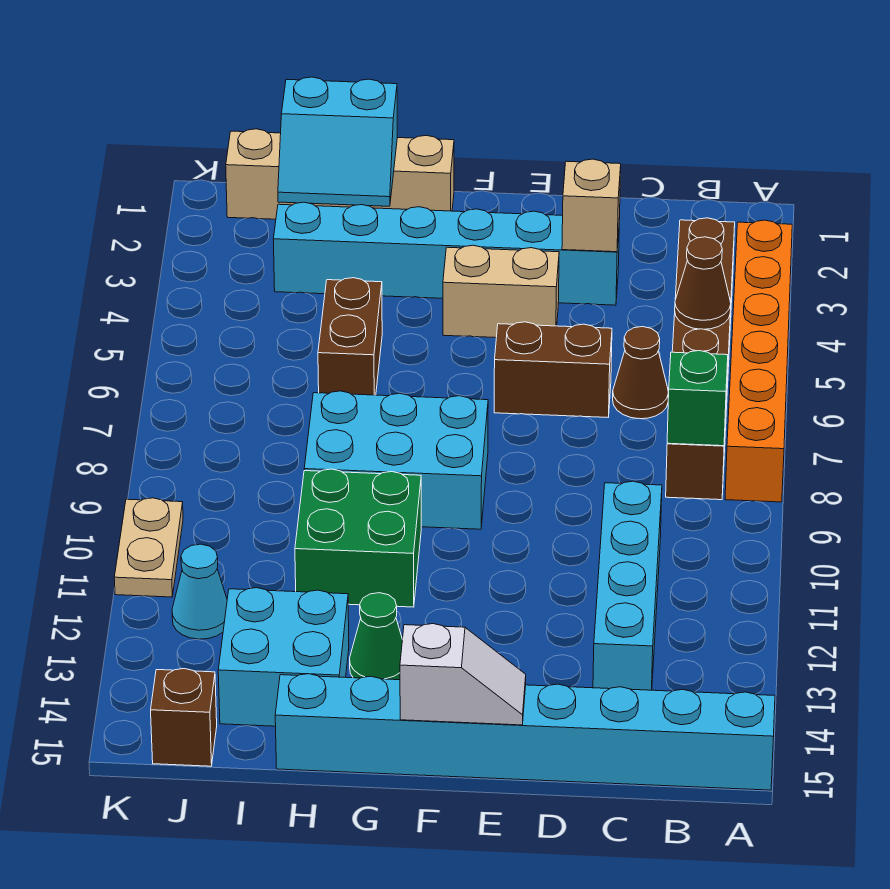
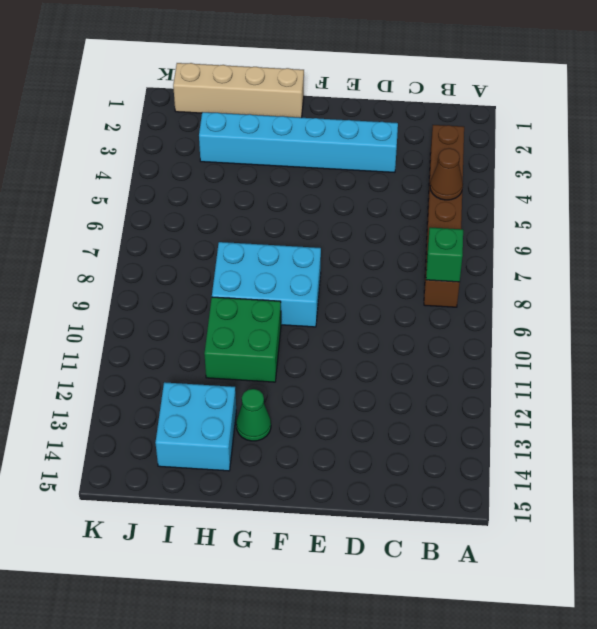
none -> orange 1x6 brick [725,220,792,502]
none -> cyan 1x8 brick [275,674,775,790]
none -> brown 1x1 cone [613,327,668,419]

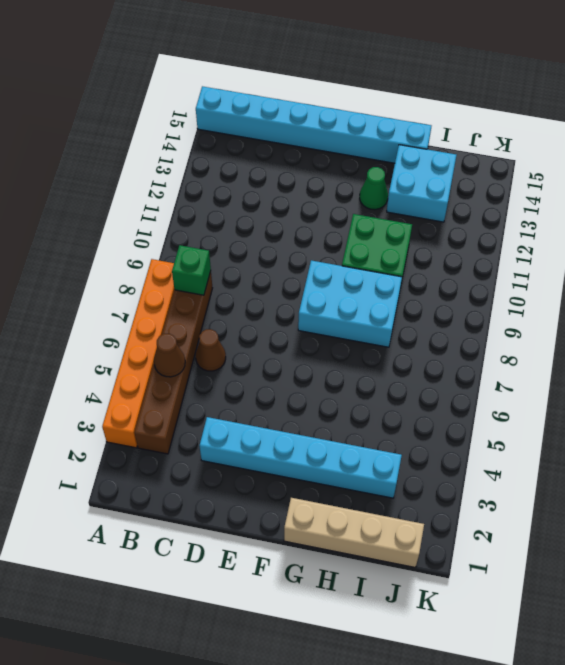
none -> cyan 1x4 brick [593,481,662,690]
none -> brown 1x2 brick [494,322,612,417]
none -> tan 1x2 brick [443,245,559,338]

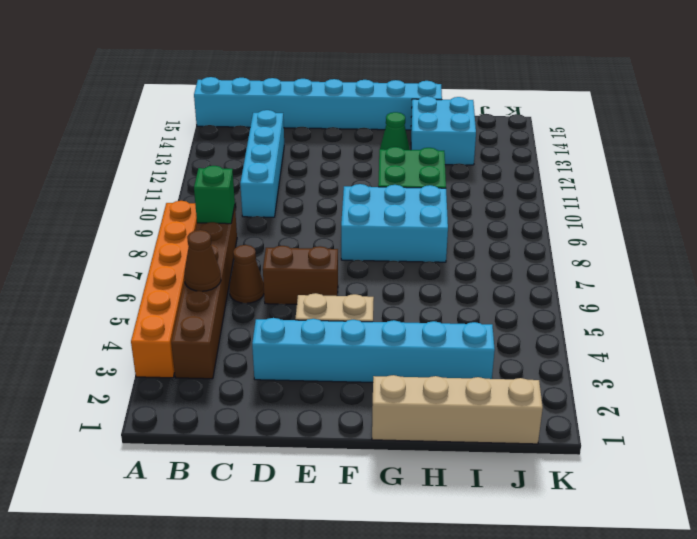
none -> brown 1x2 brick [318,278,382,395]
none -> cyan 1x1 cone [172,544,227,639]
none -> brown 1x1 brick [151,669,217,766]

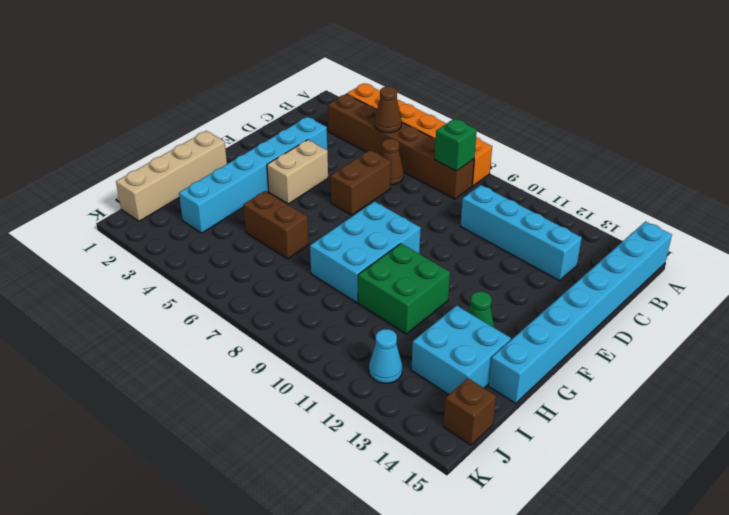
none -> tan 1x2 plate [114,498,183,597]
none -> tan 1x1 brick [562,159,621,252]
none -> white 1x2 slope [400,624,526,725]

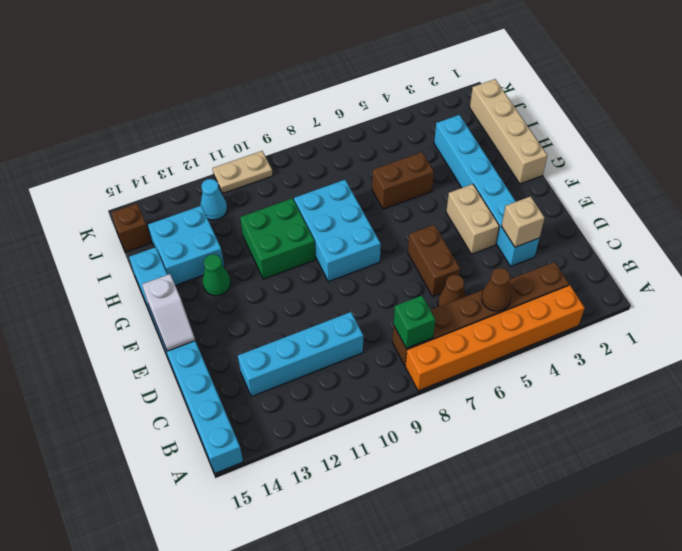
none -> cyan 2x2 slope [278,77,397,206]

